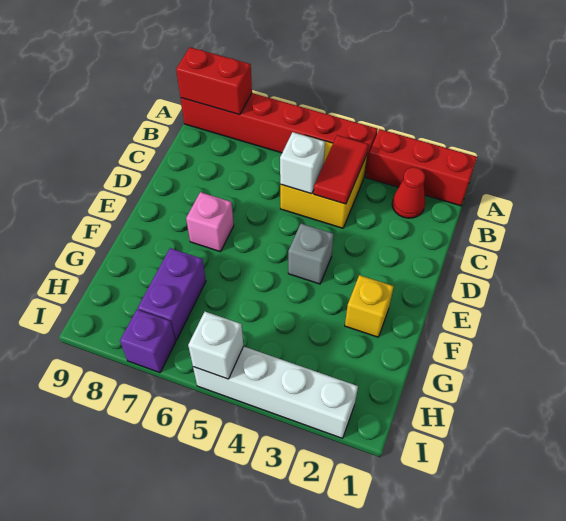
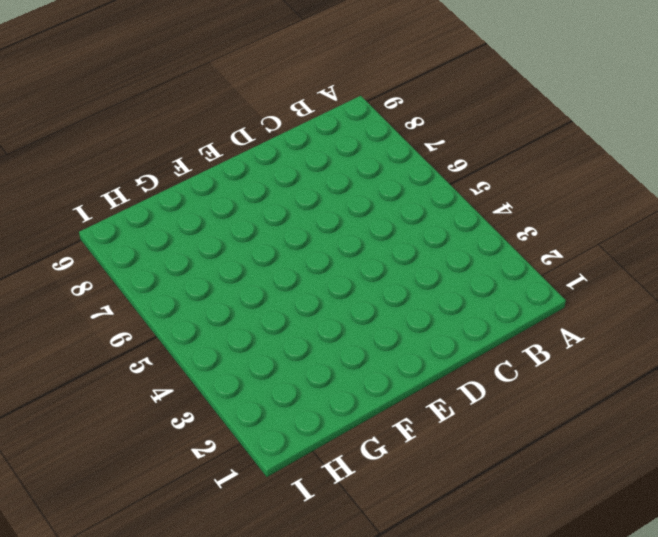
none -> red 1x3 brick [366,129,477,206]
none -> red 1x6 brick [181,93,378,177]
none -> red 1x1 cone [392,167,425,218]

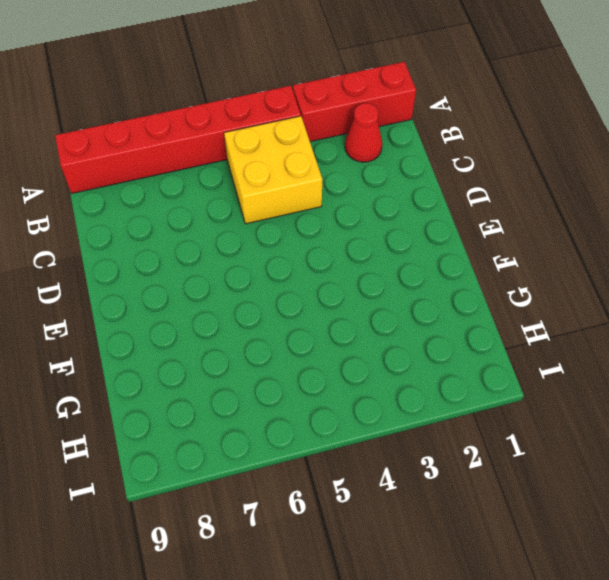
none -> grey 1x1 brick [288,224,334,284]
none -> pink 1x1 brick [186,192,234,252]
none -> yellow 1x1 brick [345,275,394,337]

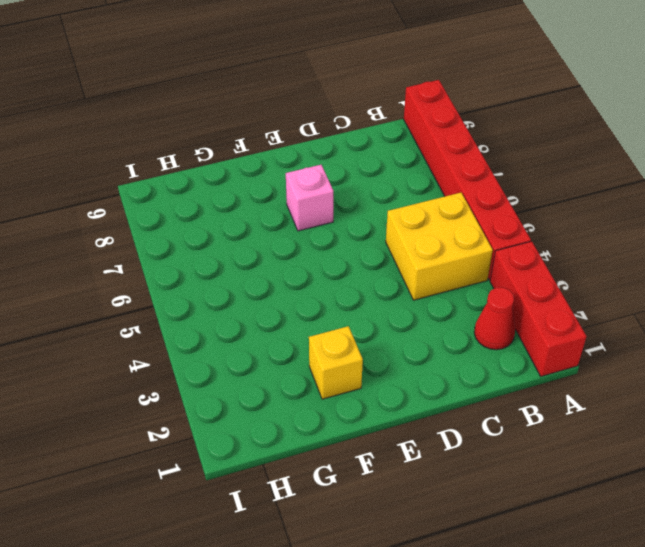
none -> grey 1x1 brick [288,224,334,284]
none -> purple 1x2 brick [138,248,206,340]
none -> white 1x4 brick [193,346,358,438]

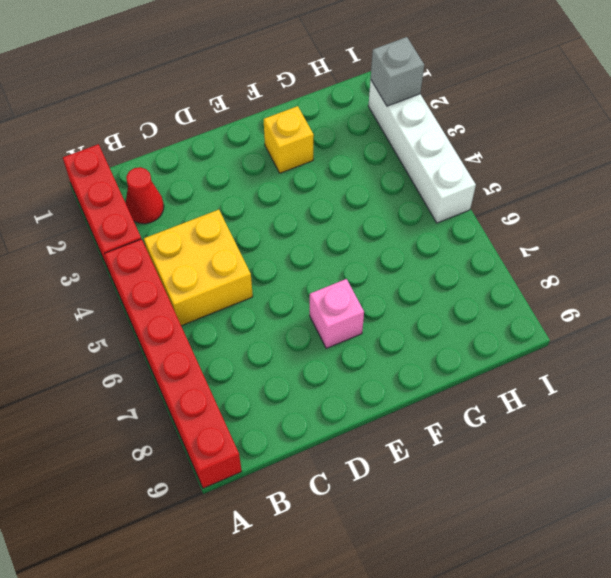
grey 1x1 brick [371,37,424,106] -> grey 1x1 brick moved to [288,224,334,284]
none -> purple 1x2 brick [138,248,206,340]
none -> purple 1x1 brick [120,310,176,373]
none -> red 1x2 brick [176,47,252,115]

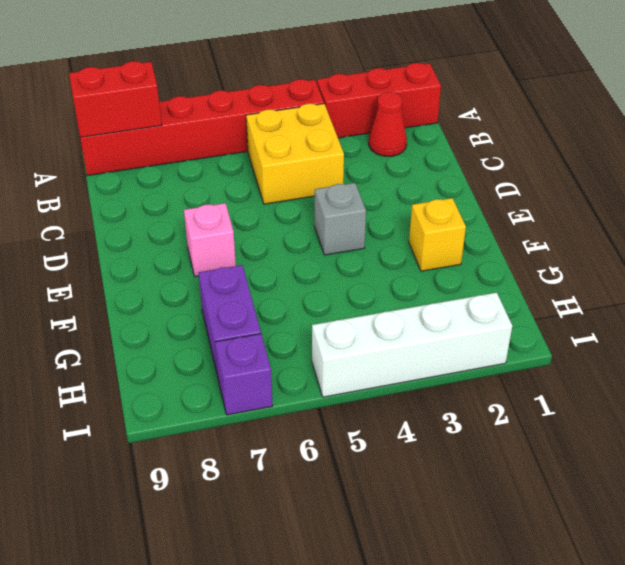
none -> red 1x2 tile [314,135,369,204]
none -> white 1x1 brick [280,132,325,194]
none -> white 1x1 brick [188,312,243,379]

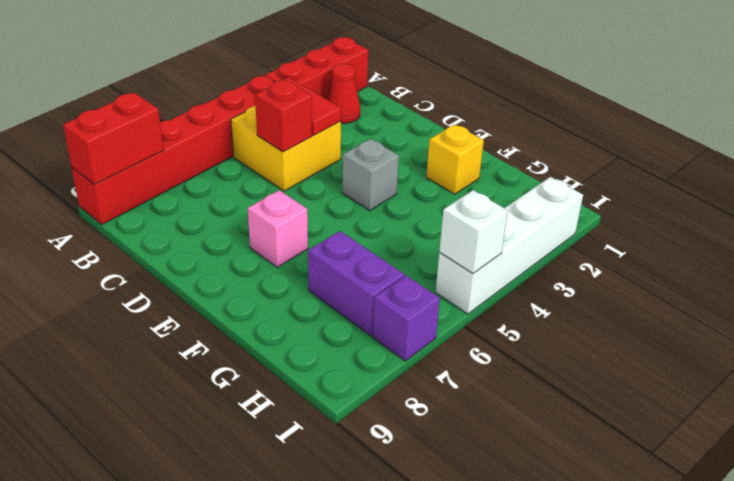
red 1x1 brick [255,80,312,152] -> white 1x1 brick [280,132,325,194]

